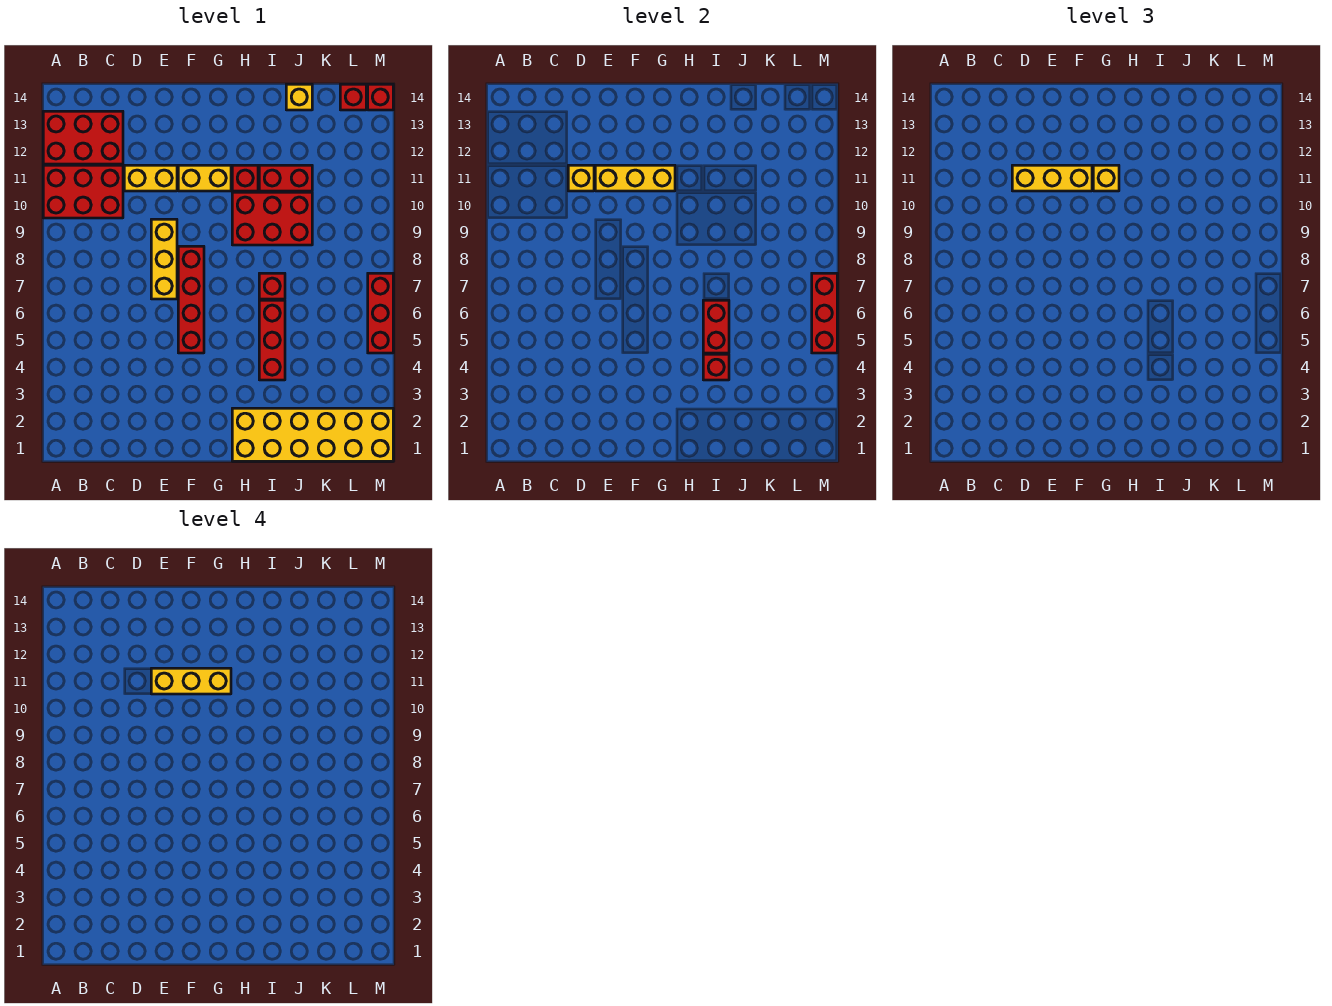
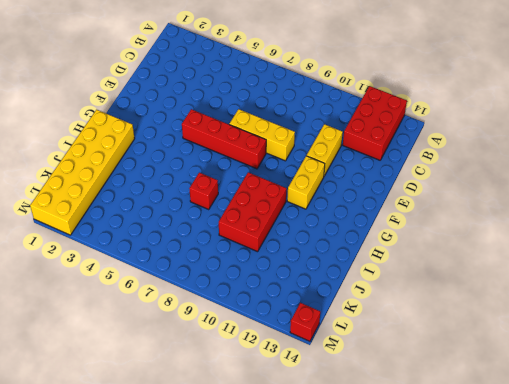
none -> red 2x3 brick [43,165,123,218]
none -> red 1x1 brick [232,165,258,191]
none -> red 1x3 brick [259,300,285,380]

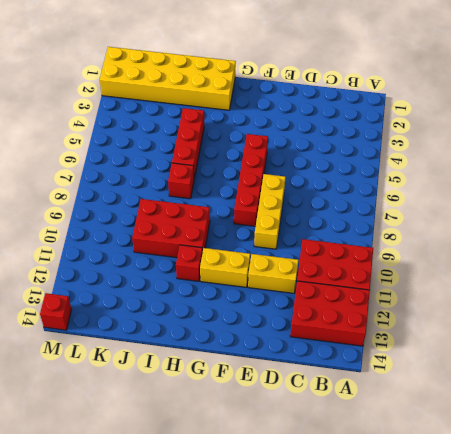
none -> red 1x2 brick [259,165,312,191]
none -> yellow 1x1 brick [286,84,312,110]
none -> red 1x1 brick [340,84,366,110]

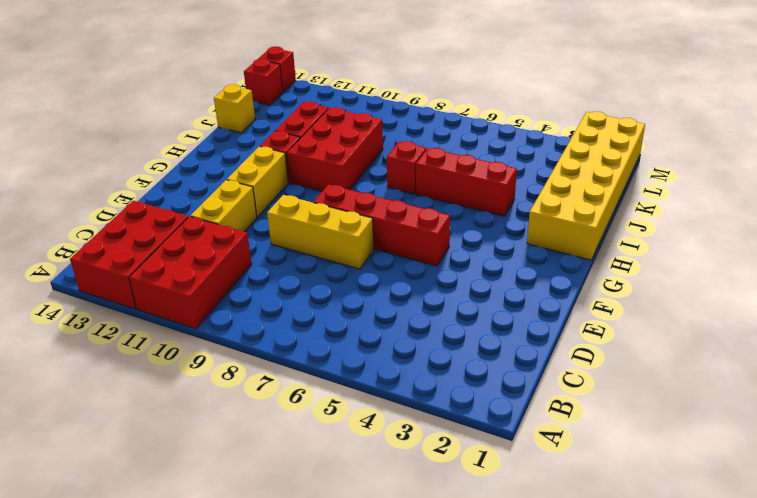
none -> red 1x3 brick [368,273,393,353]
none -> yellow 1x1 brick [568,165,594,191]
none -> yellow 1x3 brick [595,165,675,191]

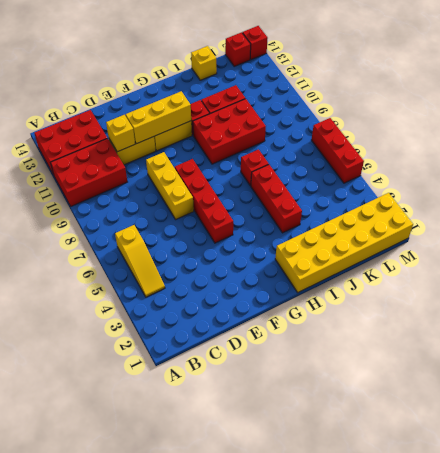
yellow 1x3 slope [115,225,165,297] -> none
none -> red 1x1 brick [703,354,729,380]
none -> red 1x2 brick [703,300,729,353]
none -> red 1x3 brick [812,273,837,353]

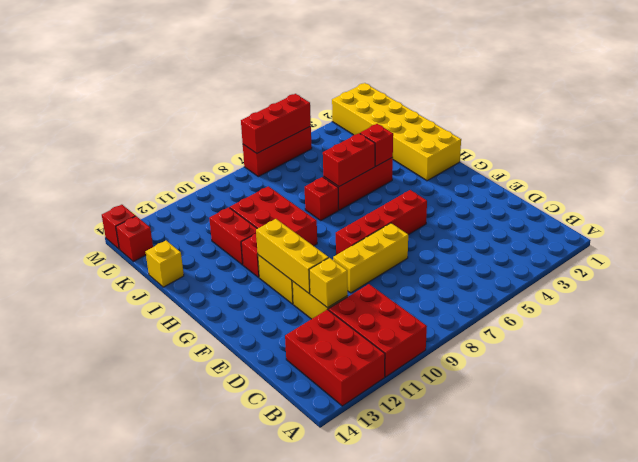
none -> yellow 1x3 brick [1012,165,1092,191]
none -> yellow 1x1 brick [1093,165,1119,191]
none -> yellow 1x3 brick [151,668,231,694]

